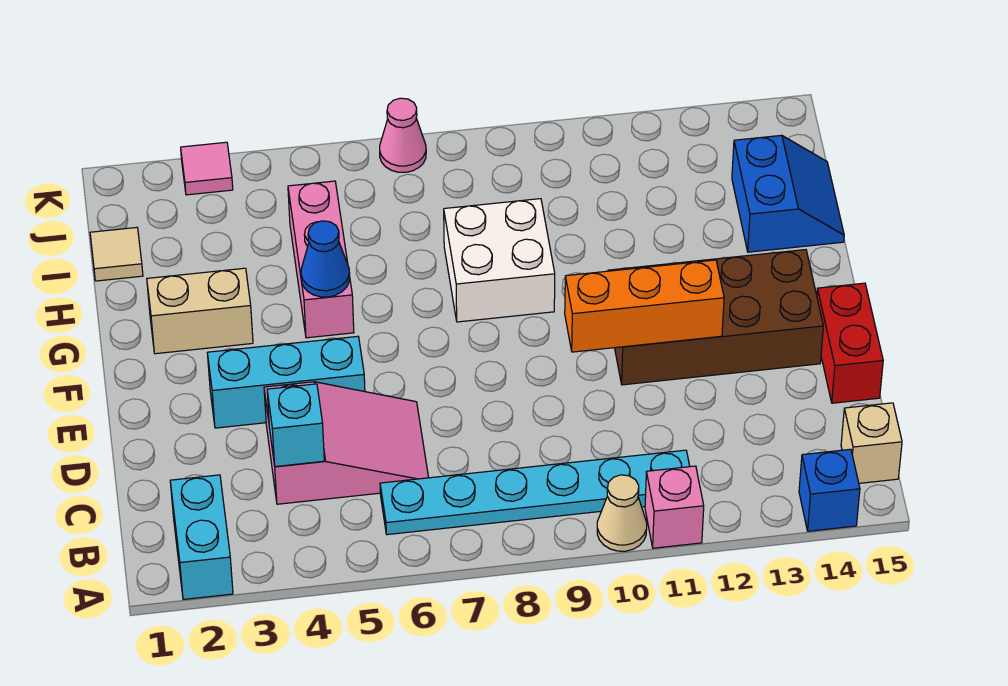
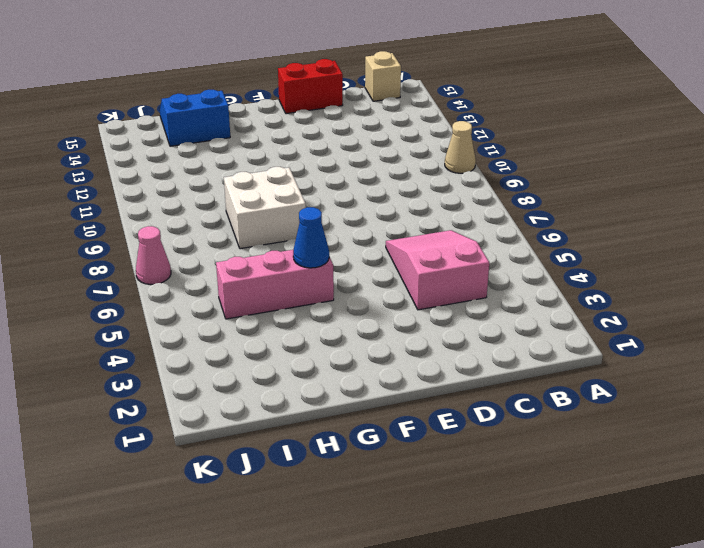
none -> cyan 1x2 brick [170,475,233,599]
none -> pink 1x1 brick [645,466,704,548]
none -> blue 1x1 brick [799,449,860,531]

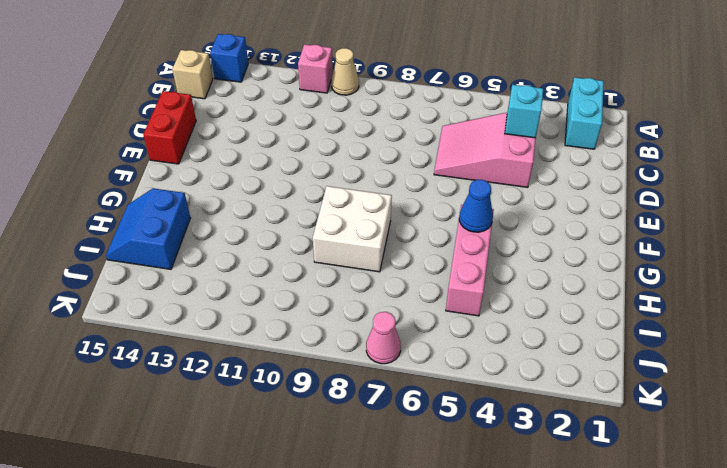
none -> cyan 1x6 plate [380,450,690,535]
none -> cyan 1x3 brick [207,336,365,428]
none -> brown 2x4 brick [608,250,823,385]

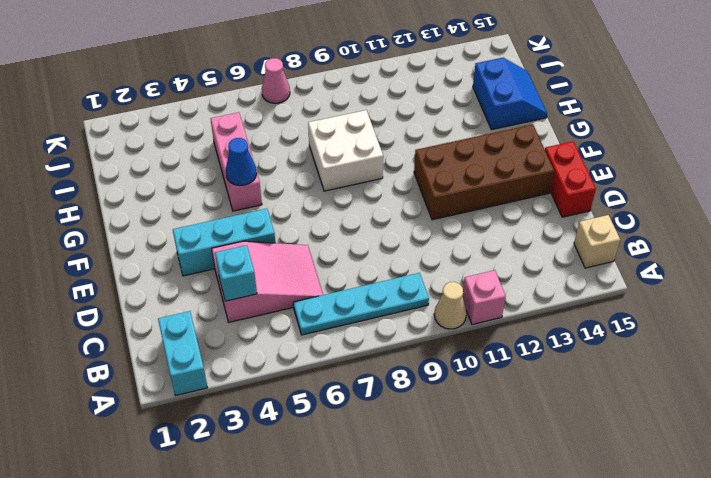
cyan 1x4 plate [293,273,429,335] -> cyan 1x6 plate [380,450,690,535]
none -> blue 1x1 brick [799,449,860,531]
none -> tan 1x2 brick [147,268,253,354]
none -> tan 1x1 tile [90,227,143,281]

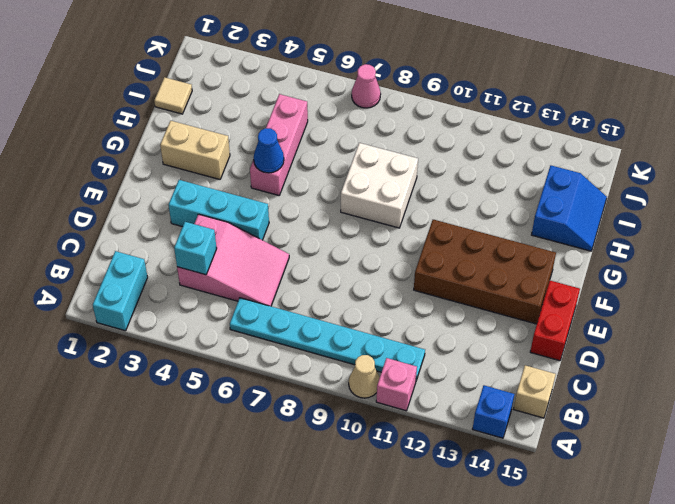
none -> pink 1x1 tile [181,142,233,195]
none -> orange 1x3 brick [565,260,724,352]

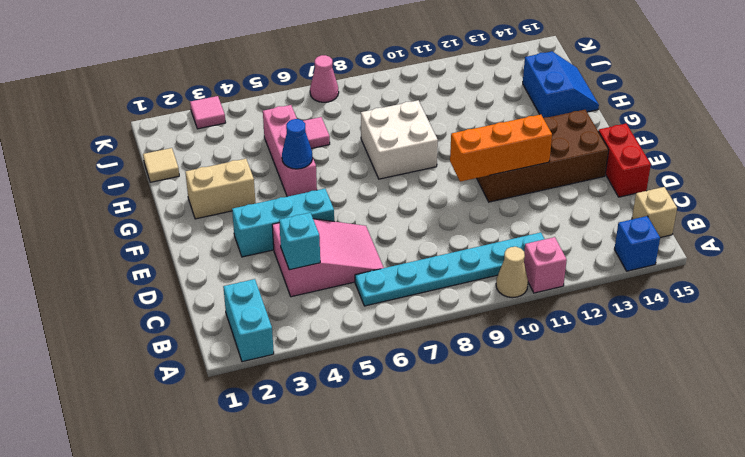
pink 1x1 tile [303,117,330,149] -> none

